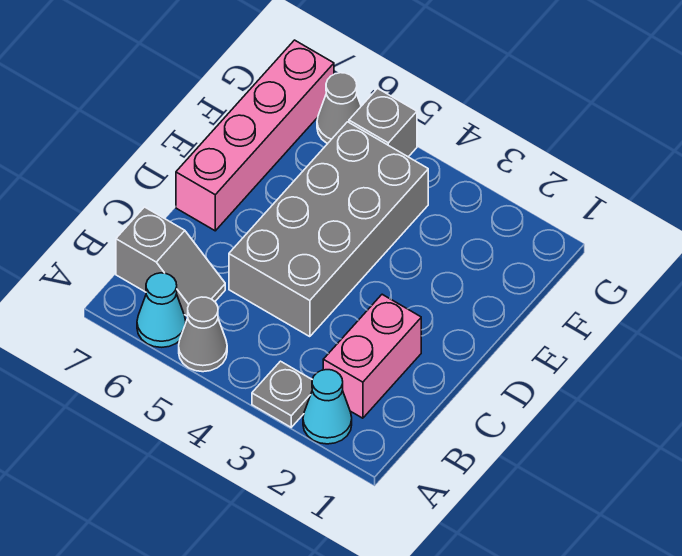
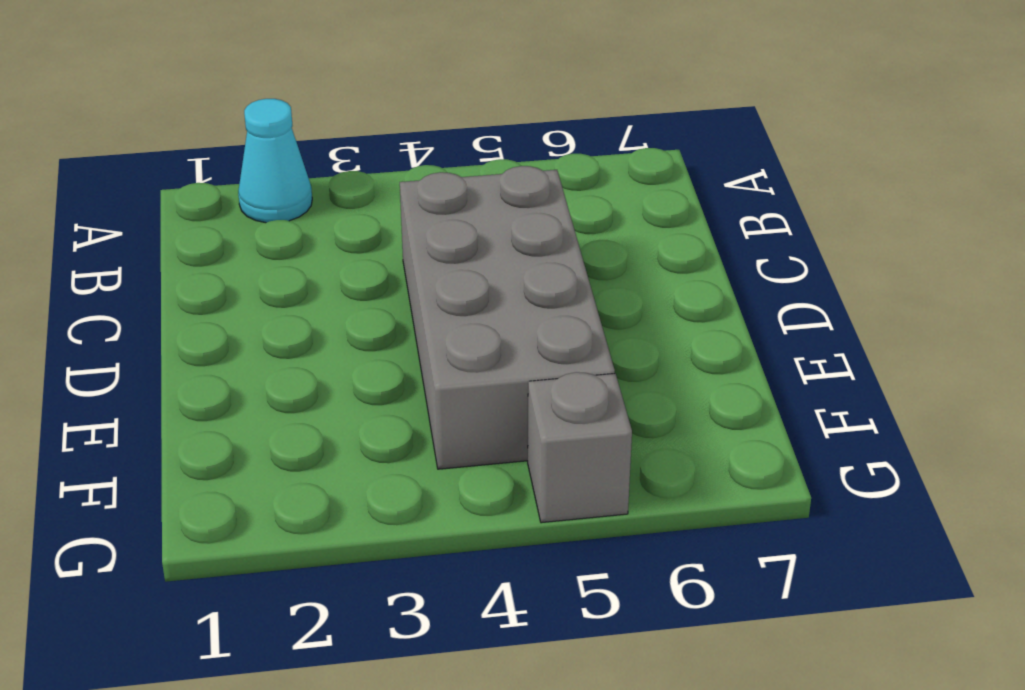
none -> grey 1x1 plate [252,361,312,427]
none -> grey 1x1 cone [179,297,227,372]

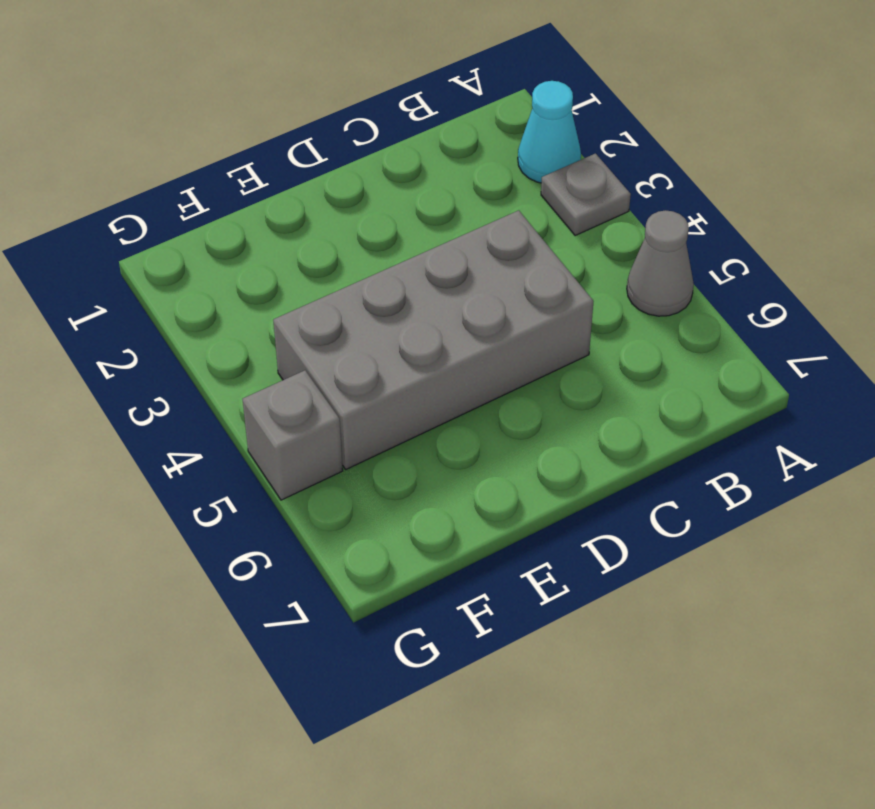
none -> cyan 1x1 cone [137,273,186,347]
none -> pink 1x2 brick [323,294,421,418]

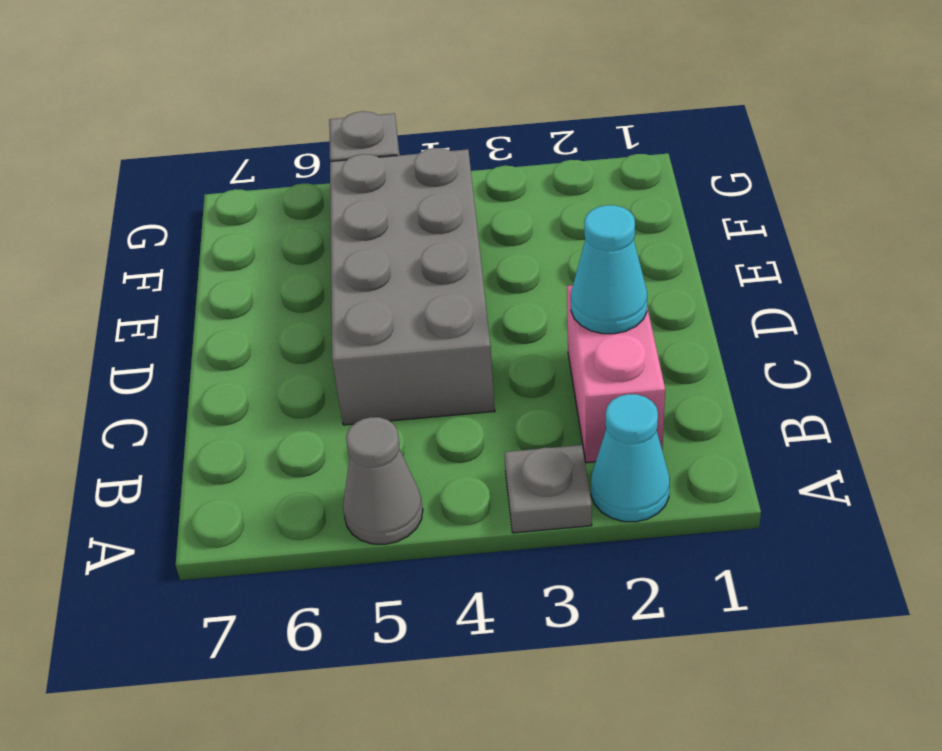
cyan 1x1 cone [571,205,647,334] -> cyan 1x1 cone moved to [137,273,186,347]
none -> grey 1x2 slope [116,207,225,316]
none -> pink 1x4 brick [176,40,334,231]

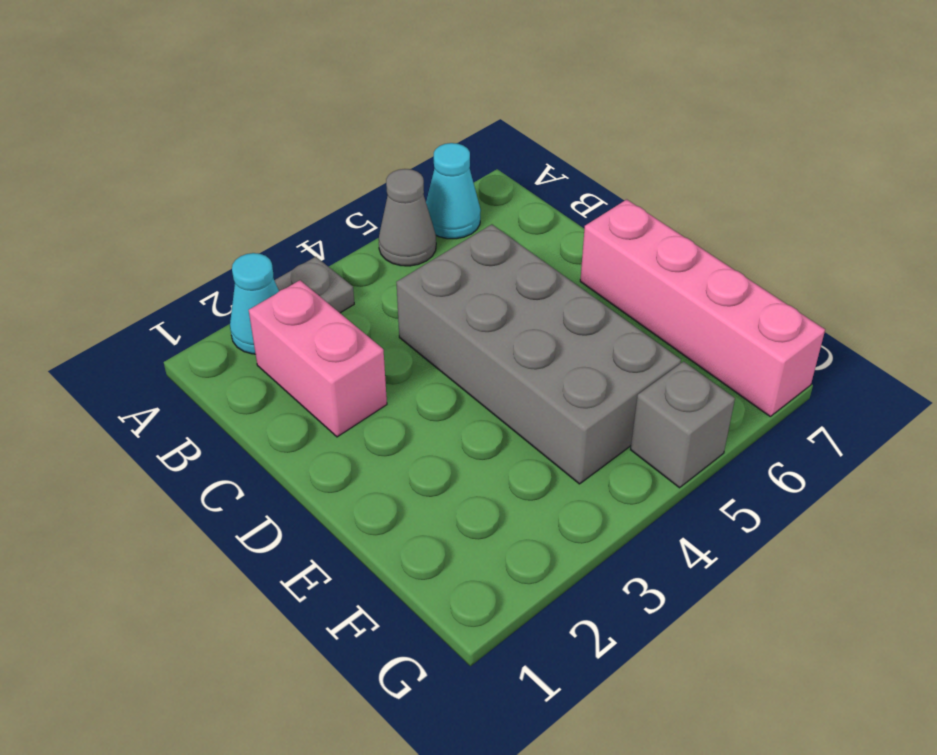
none -> grey 1x2 slope [116,207,225,316]
none -> grey 1x1 cone [317,73,361,144]

